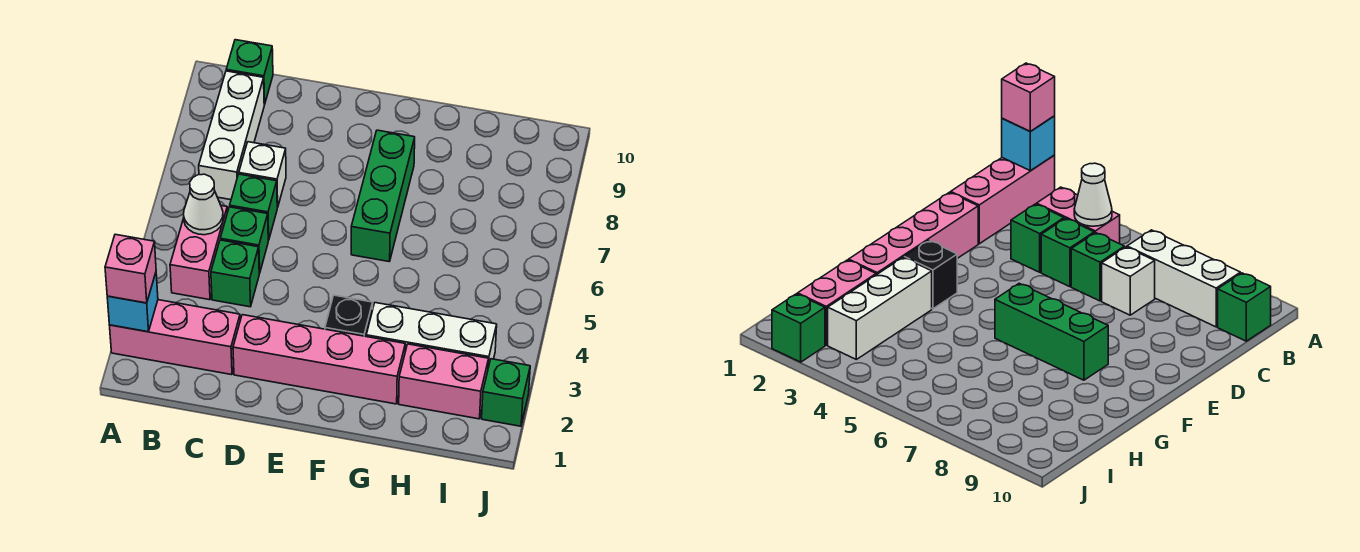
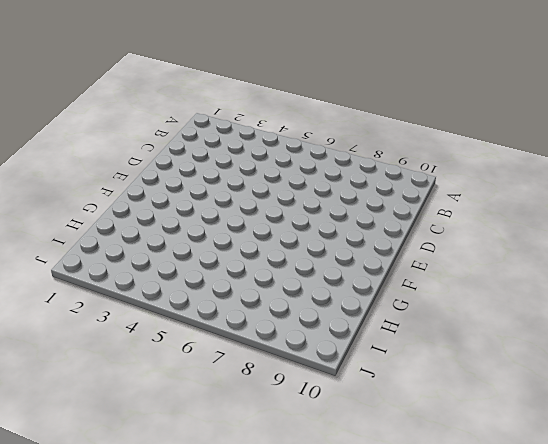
none -> pink 1x3 brick [109,300,240,375]
none -> pink 1x2 brick [170,206,227,300]
none -> white 1x3 brick [199,71,264,200]

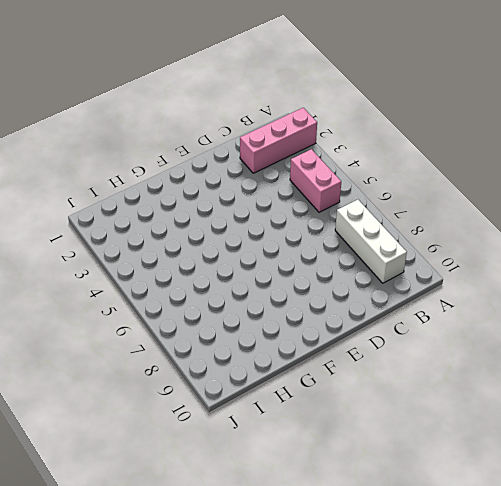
none -> green 1x1 brick [226,40,273,105]
none -> green 1x1 brick [211,240,259,307]
none -> green 1x1 brick [220,207,268,273]

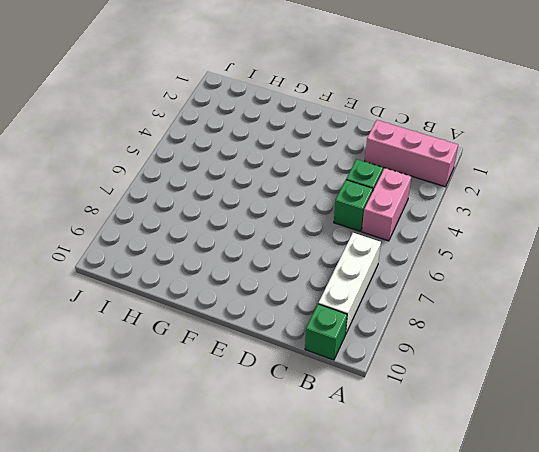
none -> green 1x1 brick [230,174,277,240]
none -> white 1x1 brick [239,142,286,207]
none -> pink 1x4 brick [233,315,405,404]

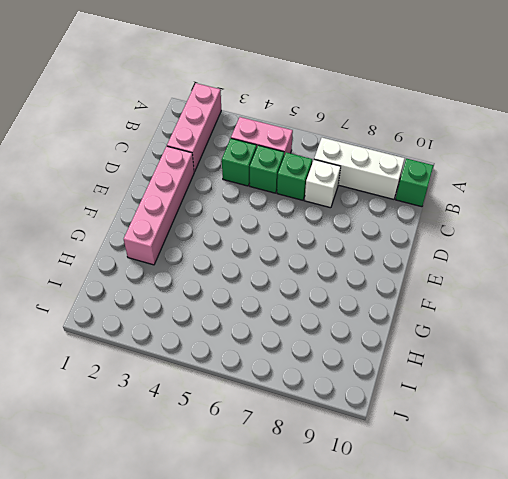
none -> black 1x1 brick [325,295,373,336]
none -> green 1x3 brick [351,130,415,262]
none -> white 1x3 brick [366,303,497,367]

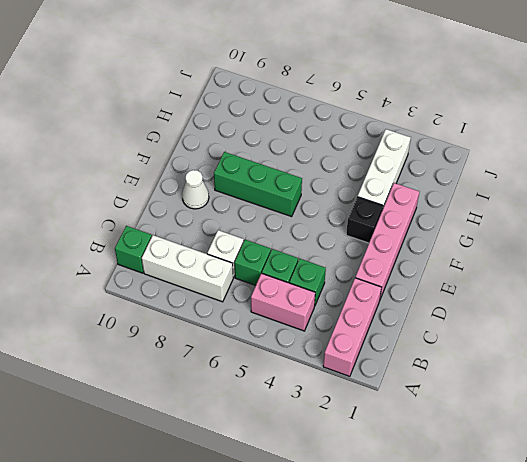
white 1x1 cone [182,170,209,209] -> white 1x1 cone moved to [184,174,223,235]
none -> pink 1x2 brick [399,344,489,419]
none -> green 1x1 brick [482,359,530,426]
none -> cyan 1x1 brick [107,273,158,332]

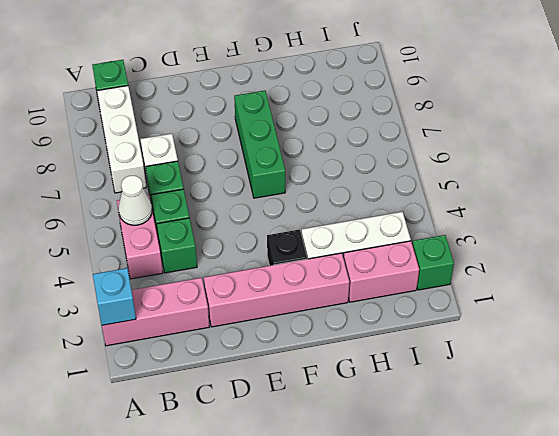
none -> pink 1x1 brick [105,234,156,303]

